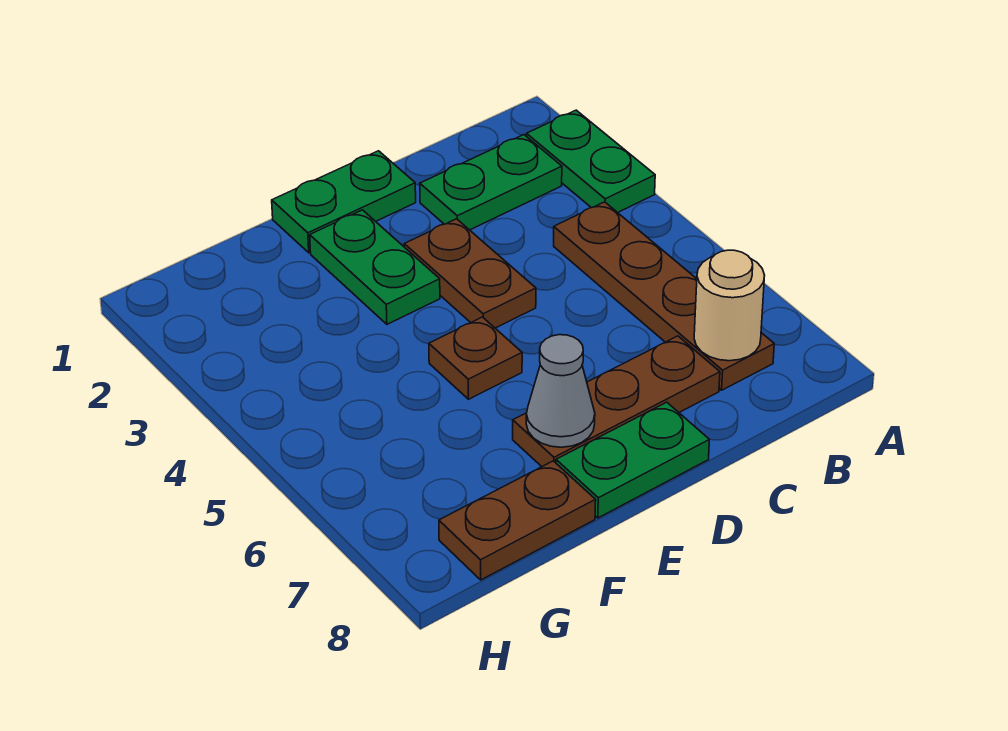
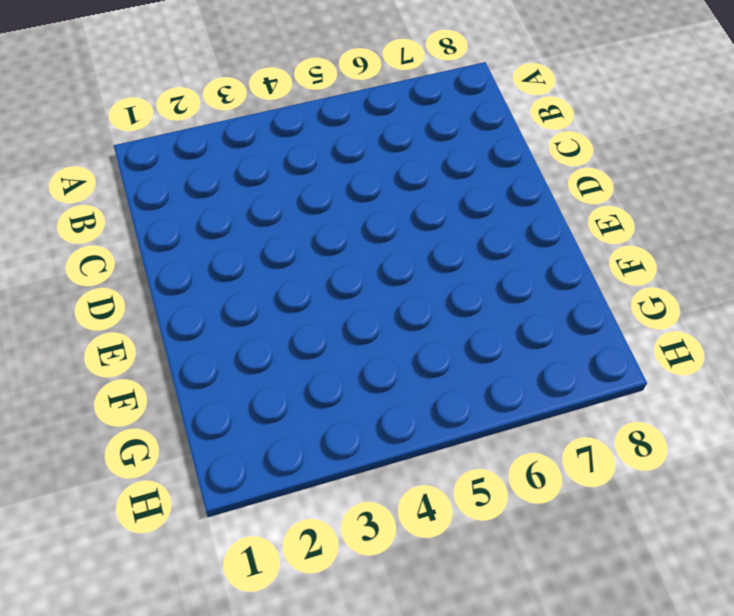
none -> green 1x2 plate [526,110,655,213]
none -> green 1x2 plate [420,135,562,230]
none -> brown 1x4 plate [554,202,774,390]

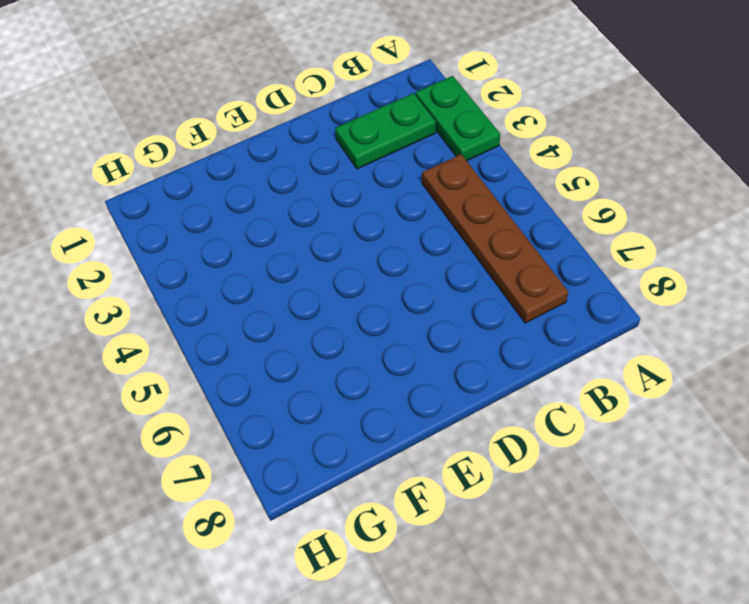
none -> brown 1x3 plate [513,336,720,466]
none -> green 1x2 plate [272,151,416,253]
none -> brown 1x2 plate [404,219,536,328]

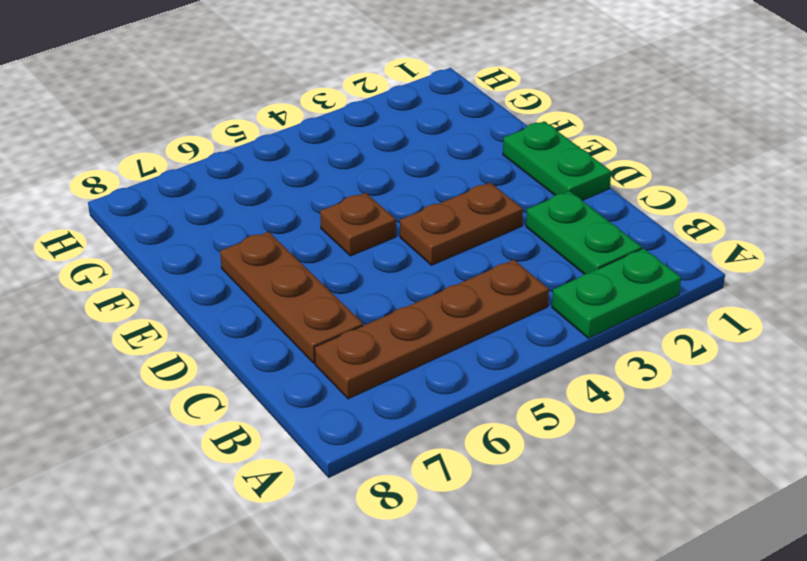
none -> green 1x2 plate [556,402,709,518]
none -> green 1x2 plate [310,210,440,324]
none -> brown 1x2 plate [439,461,596,580]

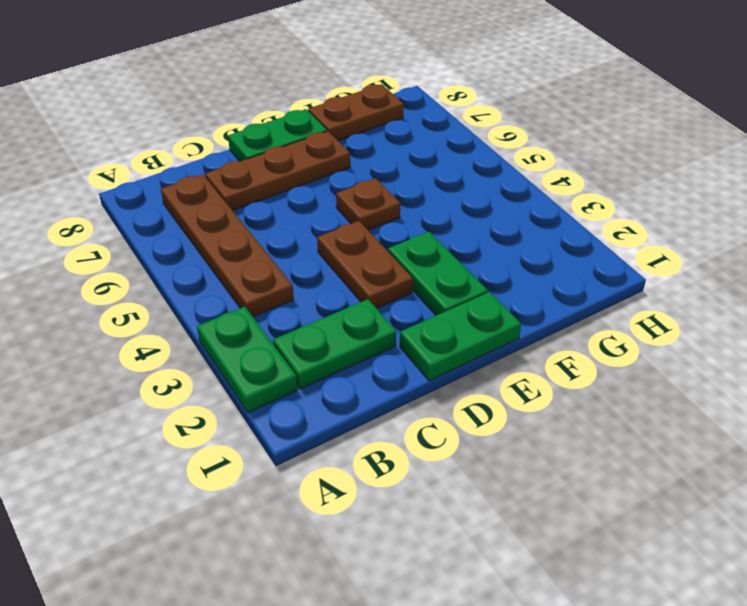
none -> tan 1x1 round brick [694,250,765,361]
none -> grey 1x1 cone [526,335,595,447]

